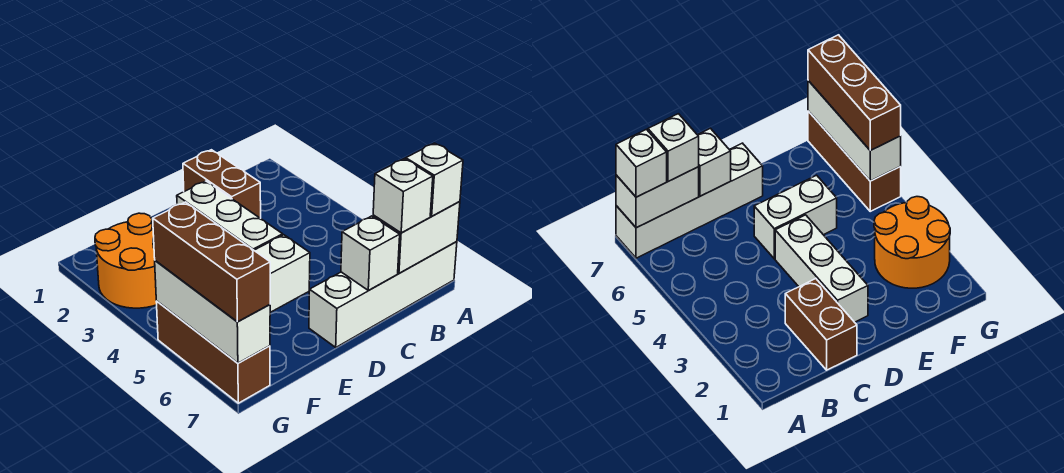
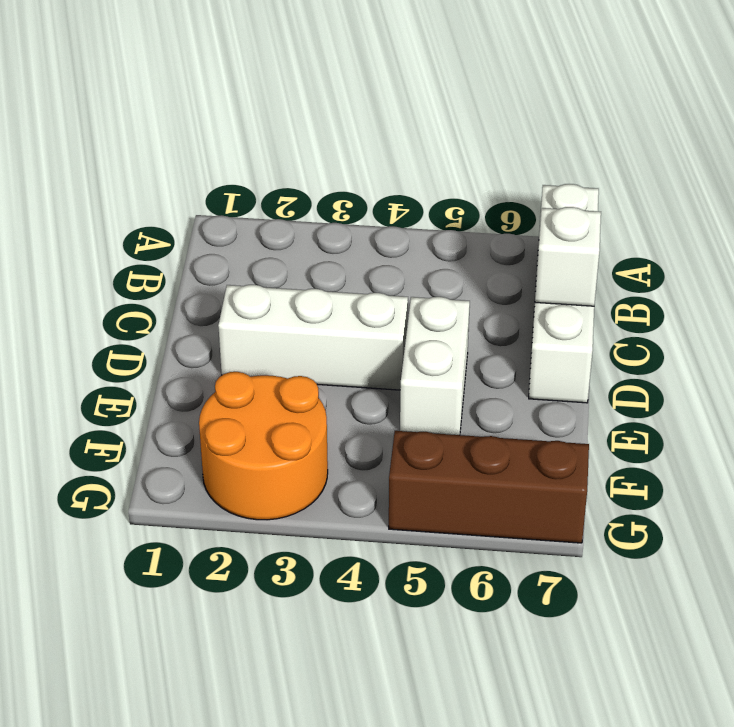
none -> brown 1x2 brick [183,150,261,218]
none -> white 1x2 brick [373,202,460,273]
none -> white 1x3 brick [155,261,270,363]

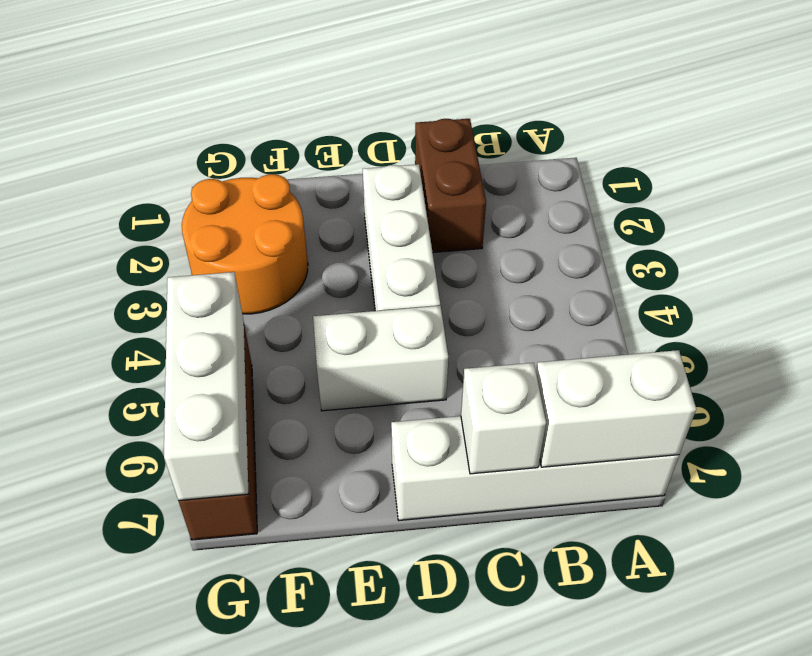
none -> white 1x1 brick [406,143,463,216]
none -> white 1x1 brick [373,159,433,233]
none -> brown 1x3 brick [153,202,270,322]

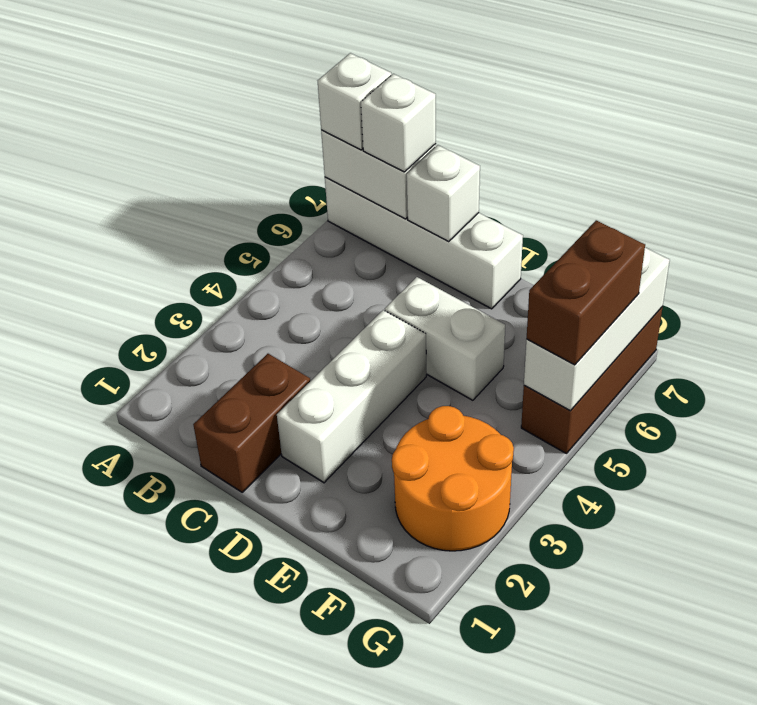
brown 1x2 brick [527,220,645,365] -> brown 1x3 brick [153,202,270,322]

